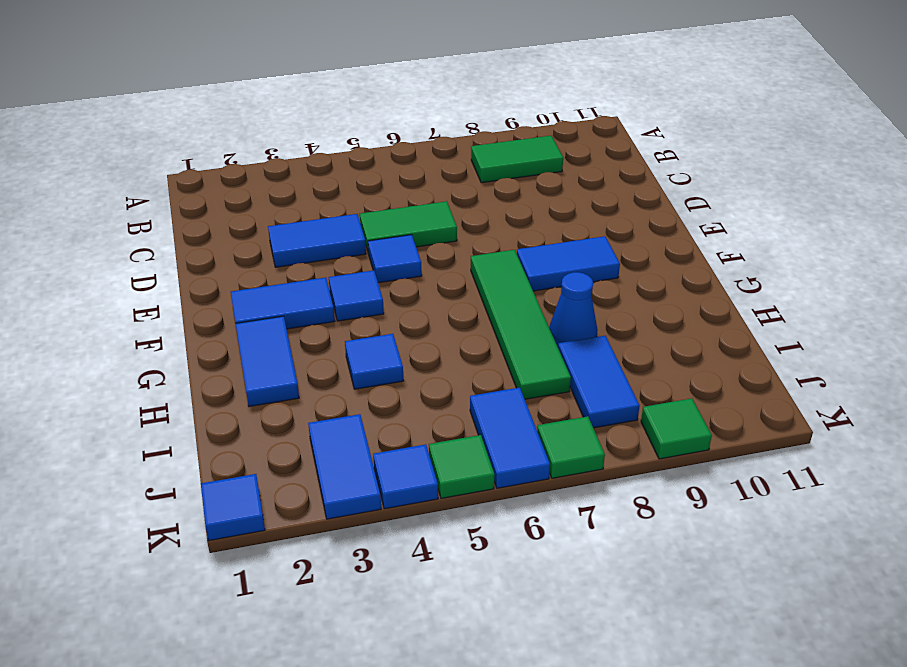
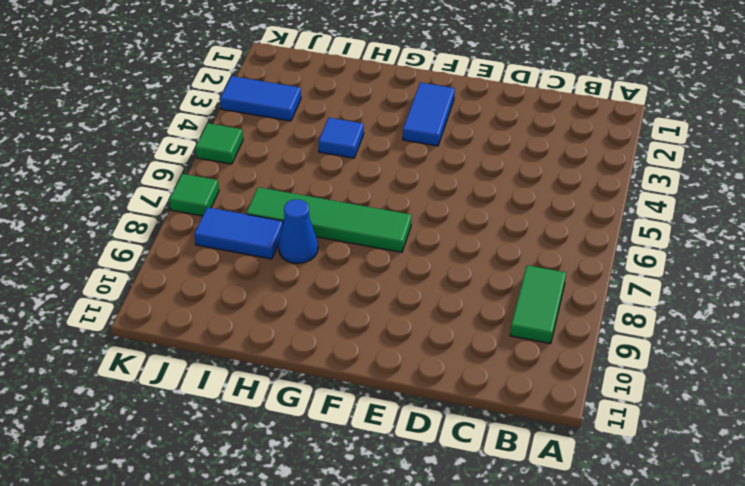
none -> blue 1x2 tile [268,214,366,267]
none -> green 1x2 tile [360,201,457,254]
none -> blue 1x1 tile [368,235,422,283]

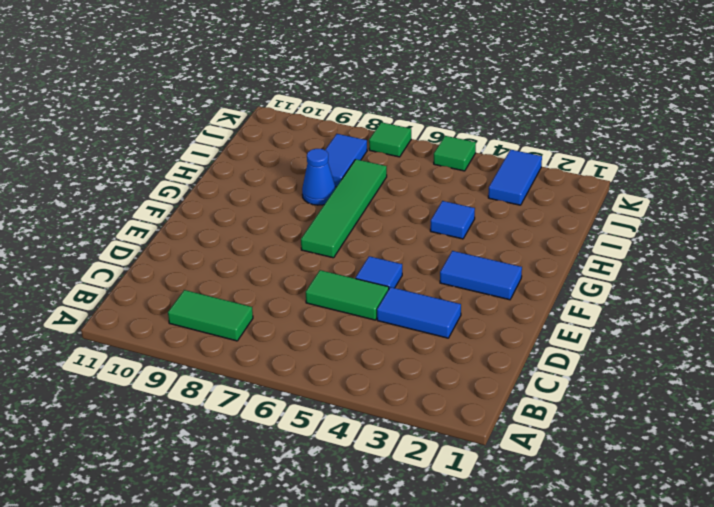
none -> blue 1x1 tile [329,270,384,321]
none -> blue 1x2 tile [517,236,620,291]
none -> blue 1x2 tile [236,316,299,406]

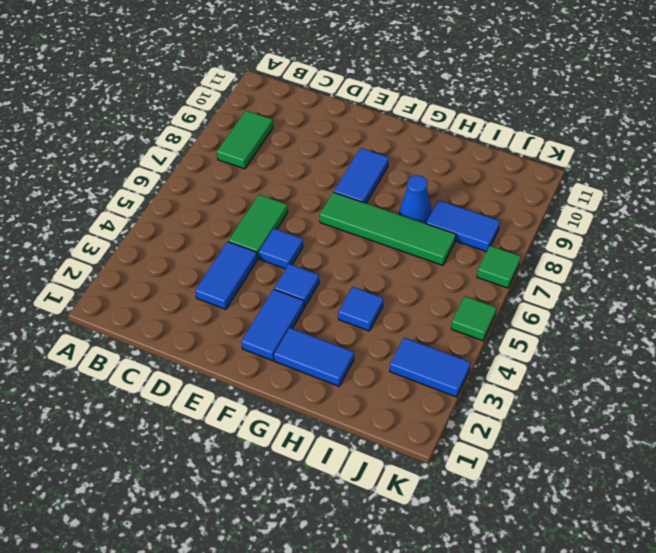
none -> blue 1x2 tile [470,388,550,488]
none -> blue 1x1 tile [201,474,265,541]
none -> blue 1x1 tile [373,444,438,509]

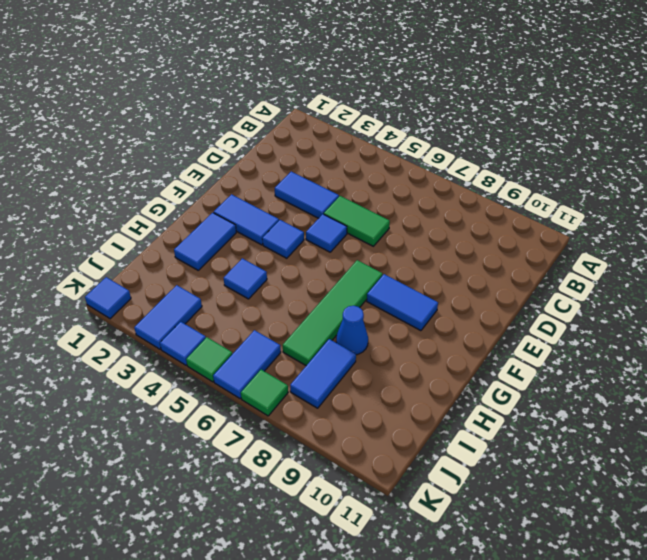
none -> green 1x2 tile [471,136,563,183]
none -> green 1x1 tile [641,398,712,459]

